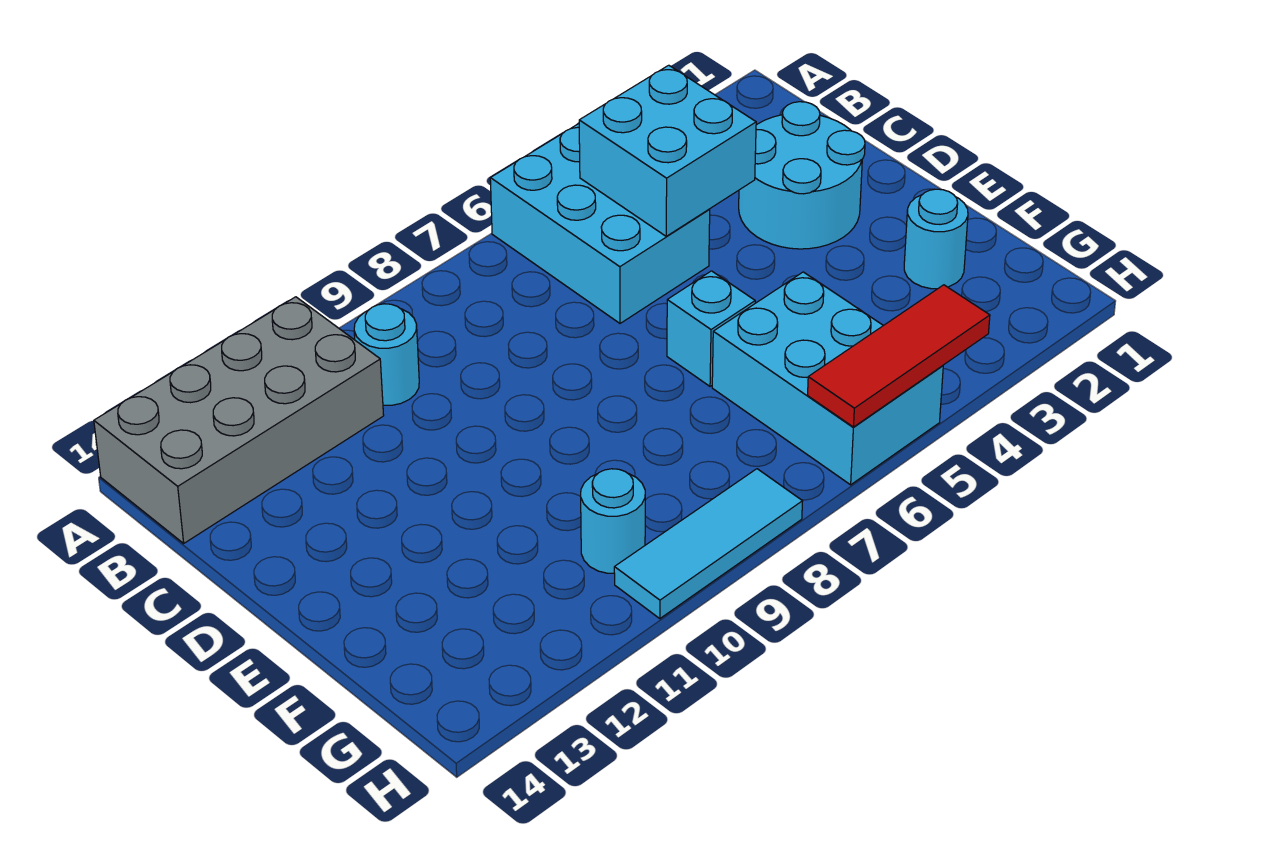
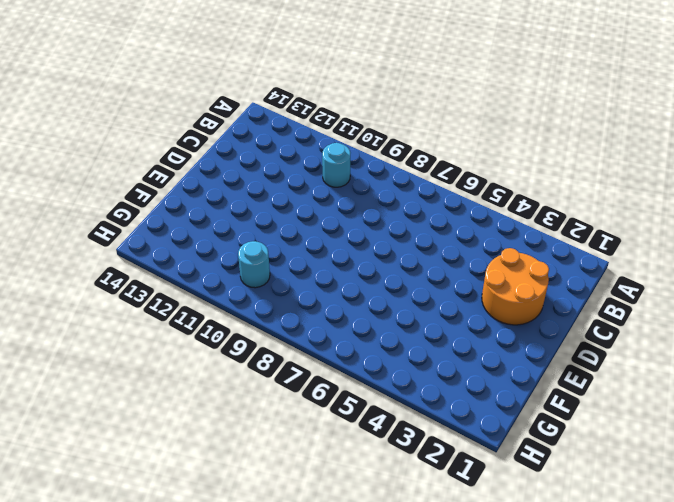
orange 2x2 round brick [482,248,549,325] -> cyan 2x2 round brick [739,102,865,249]
none -> cyan 2x3 brick [490,124,710,323]
none -> grey 2x4 brick [94,297,384,543]

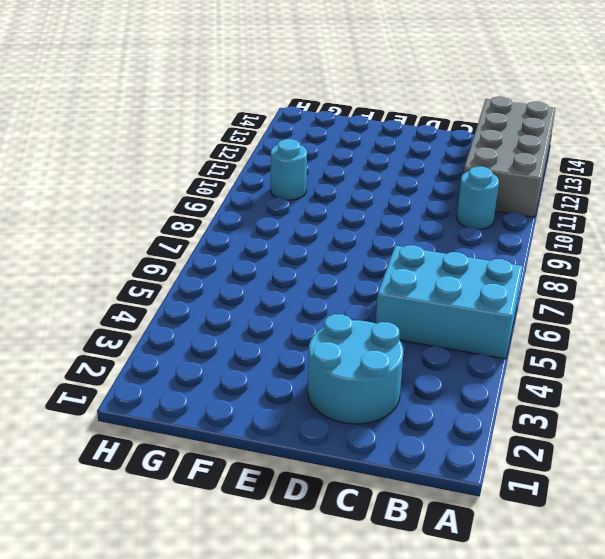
none -> cyan 1x1 brick [667,271,755,386]
none -> cyan 1x1 round brick [904,189,968,289]

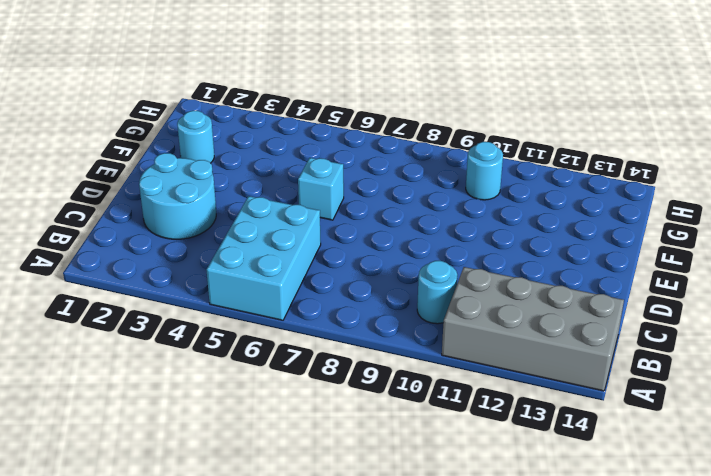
none -> cyan 2x3 brick [712,272,943,485]
none -> cyan 1x3 tile [614,469,803,619]

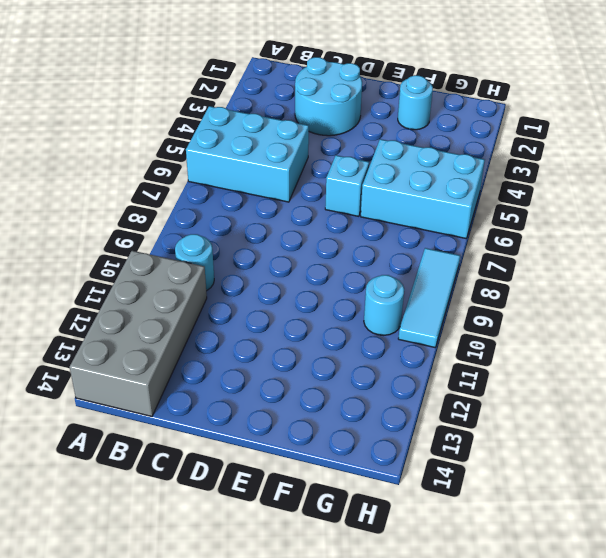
none -> cyan 2x2 brick [579,65,756,236]
none -> red 1x3 tile [808,285,990,427]

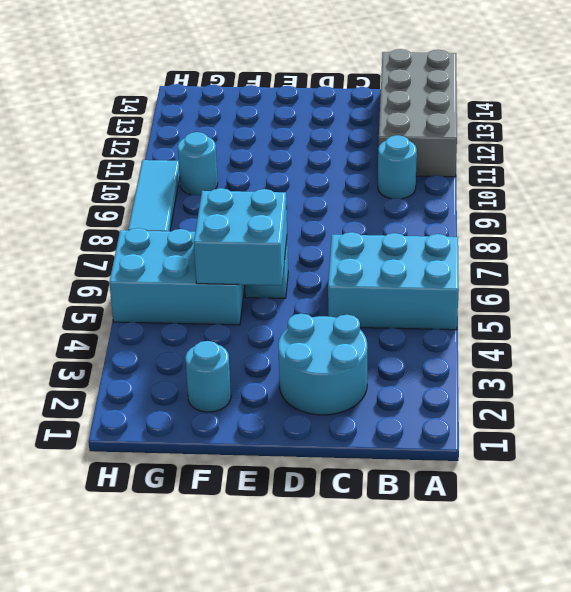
cyan 2x2 brick [194,188,287,285] -> cyan 2x2 brick moved to [579,65,756,236]
none -> red 1x3 tile [808,285,990,427]

